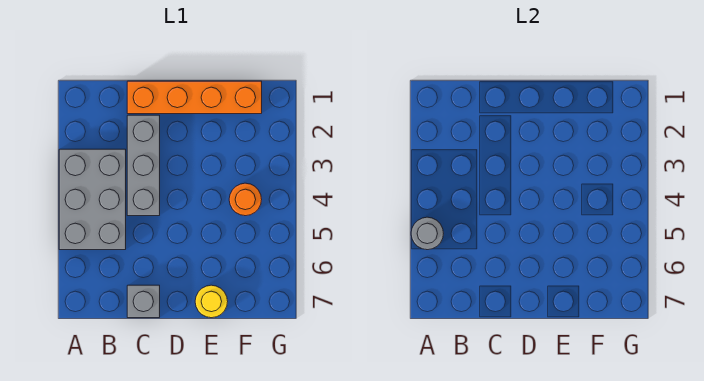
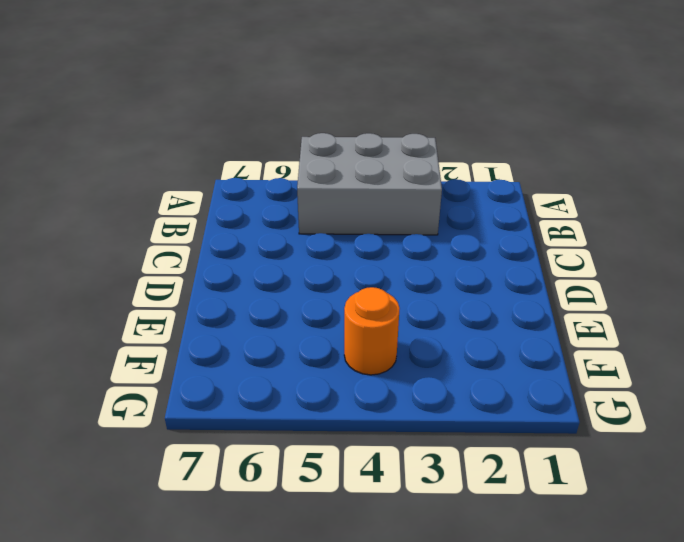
none -> orange 1x4 brick [127,81,262,114]
none -> grey 1x3 brick [127,115,160,216]

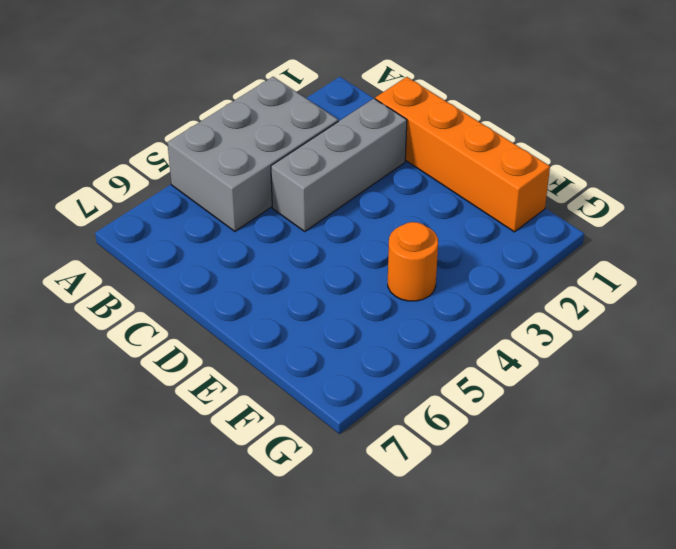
none -> grey 1x1 brick [127,285,160,318]
none -> yellow 1x1 round brick [195,285,228,318]

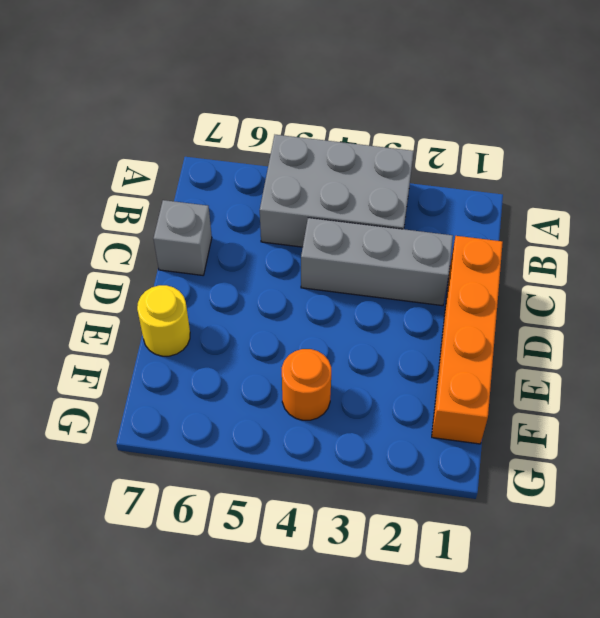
none -> grey 1x1 round brick [411,217,443,250]

